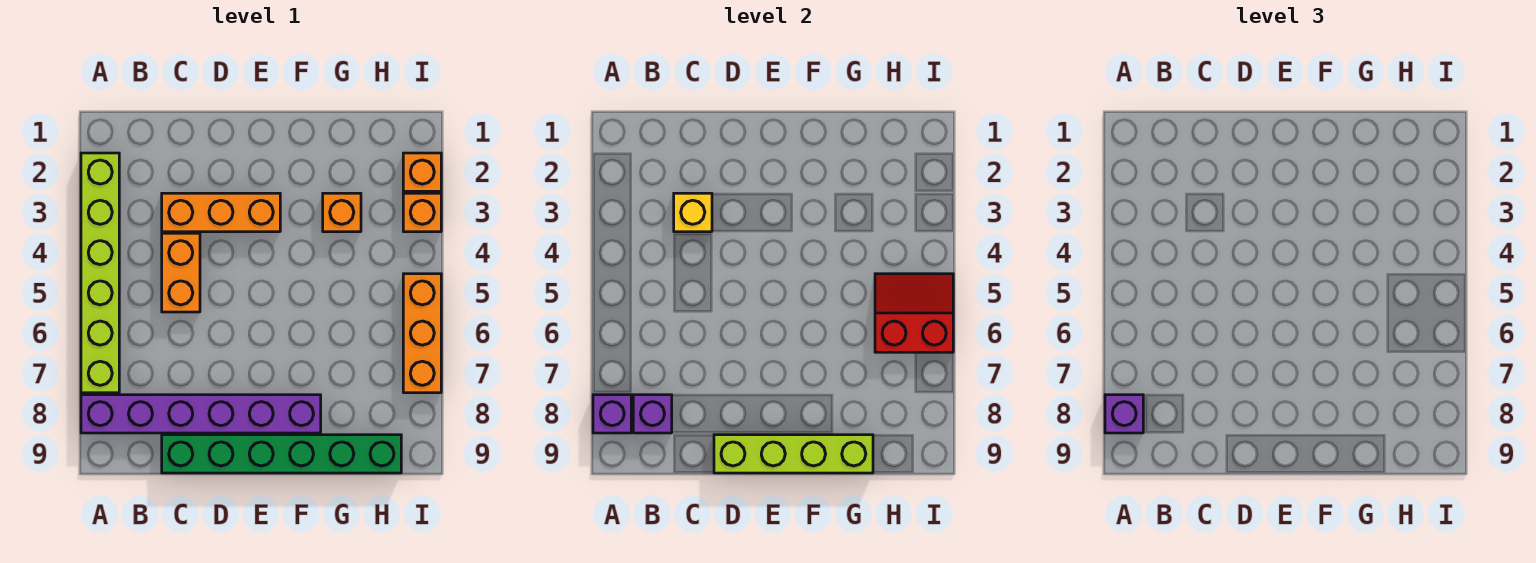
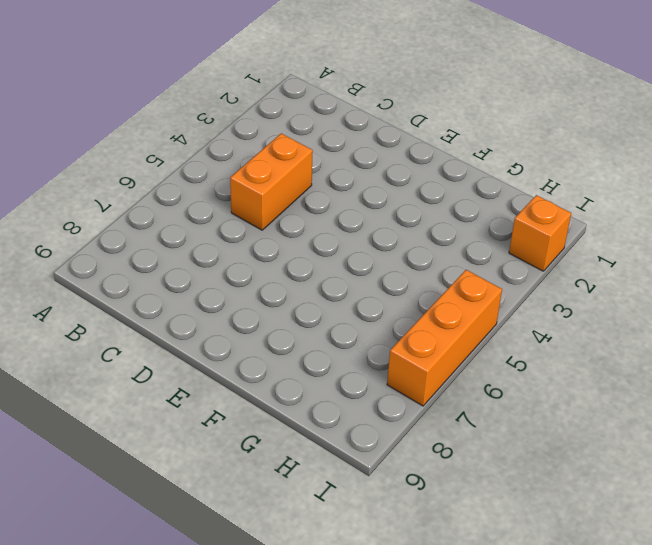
none -> lime 1x6 brick [81,153,119,393]
none -> purple 1x6 brick [81,395,321,433]
none -> orange 1x3 brick [162,193,280,232]

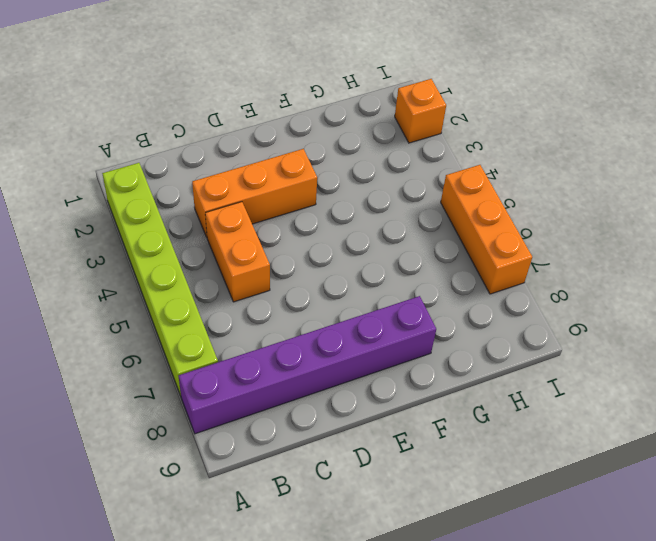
none -> green 1x6 brick [162,435,401,473]
none -> orange 1x1 brick [323,193,361,232]
none -> orange 1x1 brick [403,193,441,232]

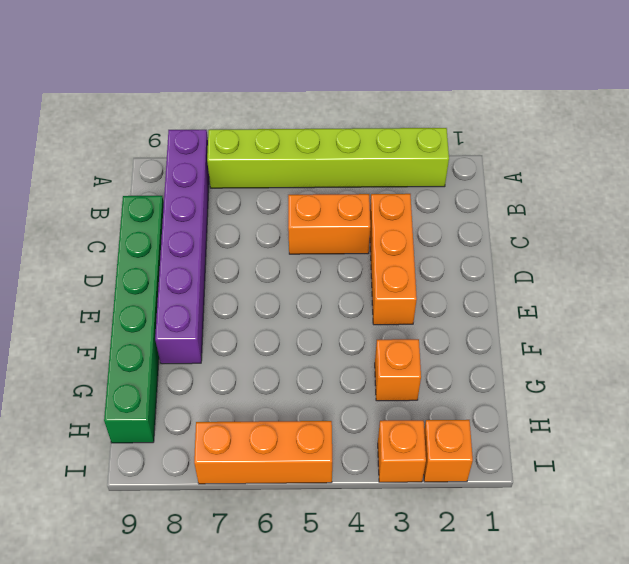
none -> purple 1x1 brick [593,395,631,433]
none -> purple 1x1 brick [633,395,672,433]
none -> yellow 1x1 brick [674,193,712,232]

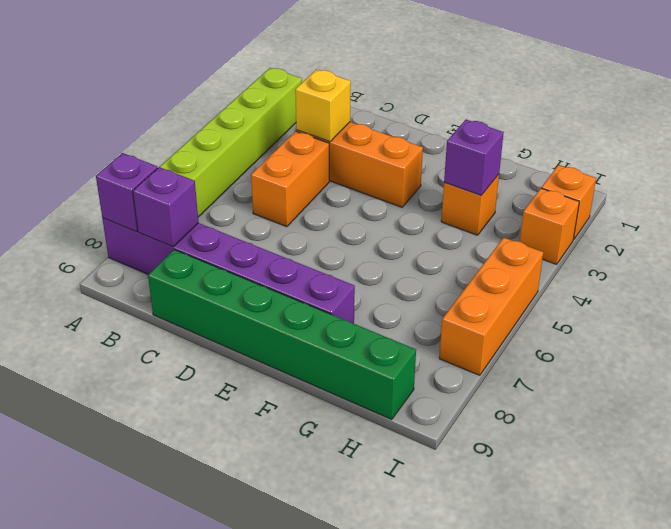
purple 1x1 brick [444,119,504,195] -> purple 1x1 brick moved to [1105,395,1143,433]
none -> lime 1x4 brick [714,435,873,473]
none -> red 2x2 slope [875,274,953,352]

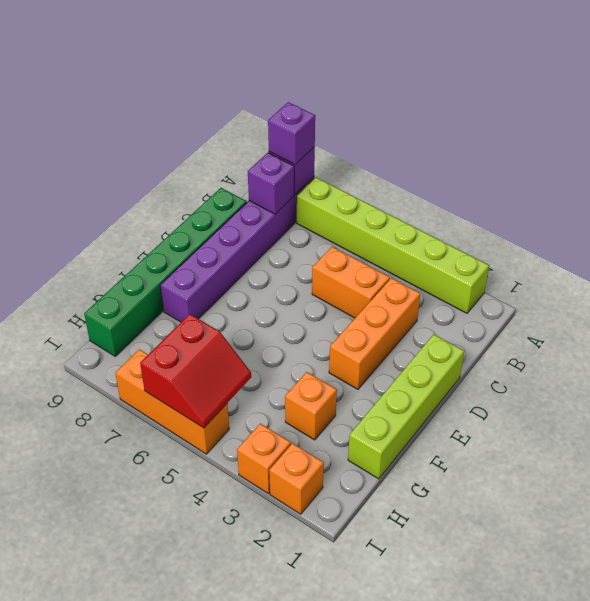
lime 1x4 brick [348,334,464,479] -> lime 1x4 brick moved to [714,435,873,473]
none -> yellow 1x1 brick [674,193,712,232]

